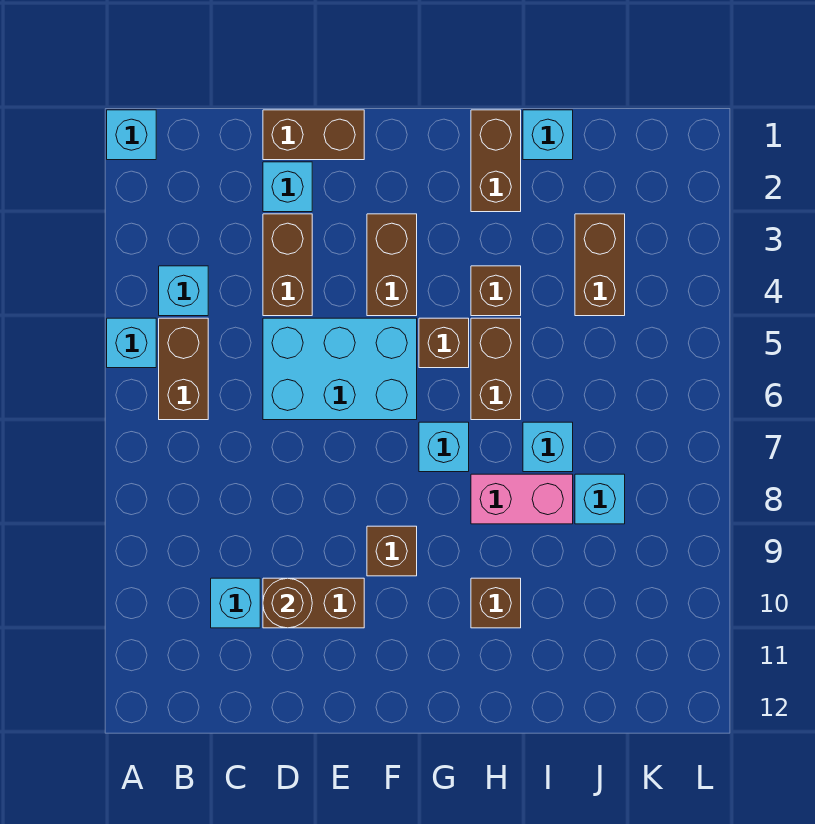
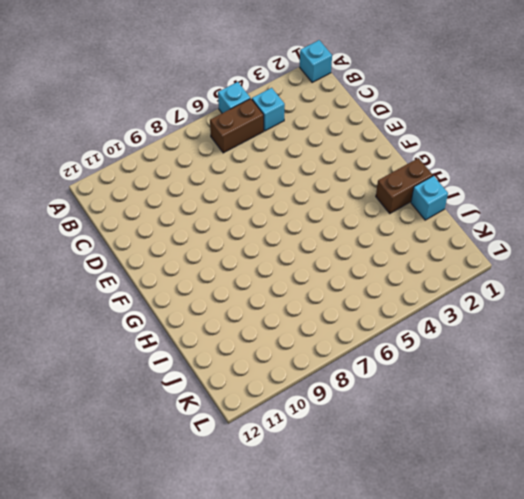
none -> cyan 1x1 brick [211,578,260,628]
none -> brown 1x2 brick [263,110,364,160]
none -> cyan 1x1 brick [263,162,312,212]

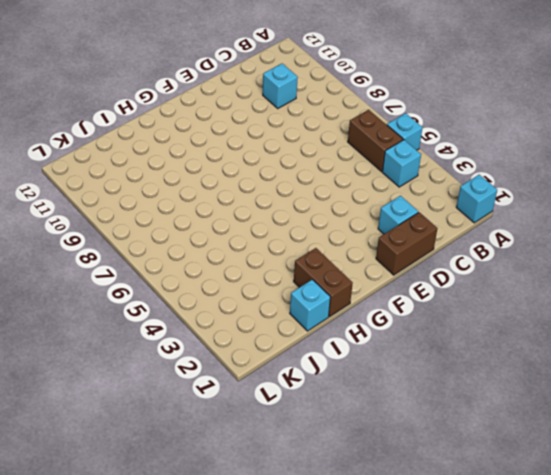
none -> brown 1x2 brick [263,214,312,316]
none -> cyan 2x3 brick [263,318,417,420]
none -> brown 1x2 brick [263,578,364,628]

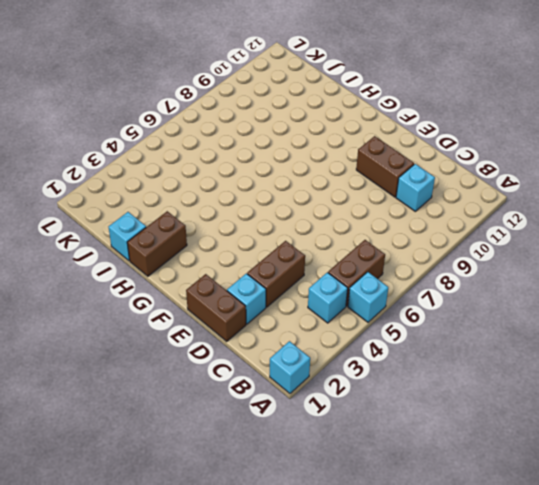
none -> cyan 2x3 brick [263,318,417,420]
none -> brown 1x2 brick [367,214,417,316]
none -> brown 1x1 brick [367,526,417,576]

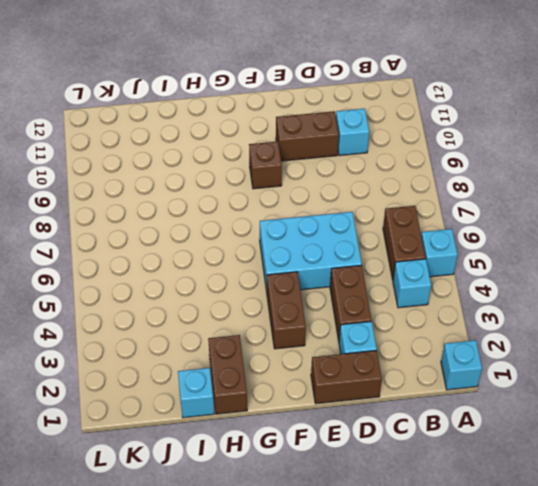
none -> brown 1x1 brick [419,318,469,368]
none -> cyan 1x1 brick [419,422,469,472]
none -> brown 1x1 brick [471,266,521,316]

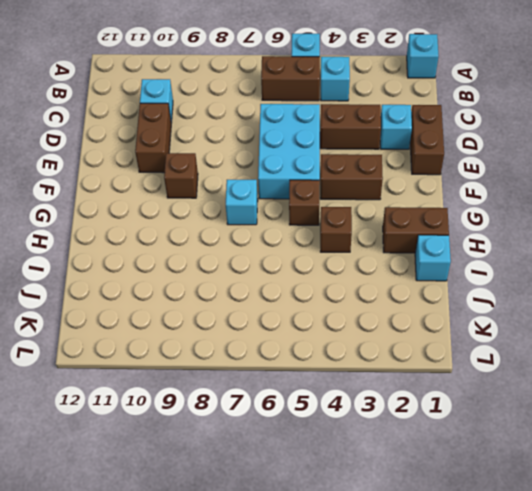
none -> brown 1x2 brick [471,318,521,420]
none -> pink 1x2 brick [471,474,573,524]
none -> brown 1x1 brick [471,578,521,628]

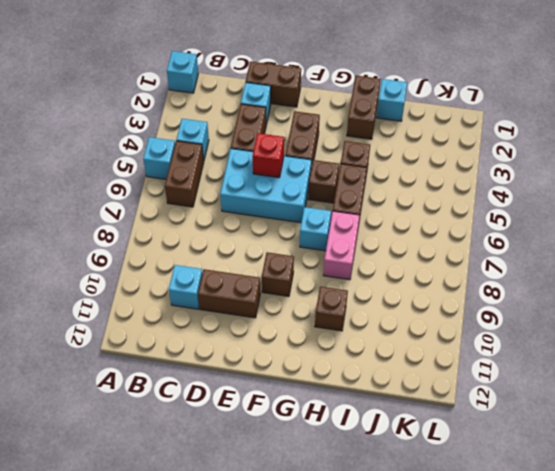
red 1x1 brick [253,133,284,178] -> none
pink 1x2 brick [323,211,360,280] -> pink 1x2 brick turned to [471,474,573,524]
none -> cyan 1x1 brick [523,422,573,472]
none -> brown 1x2 brick [575,214,625,316]
none -> cyan 1x1 brick [575,474,625,524]

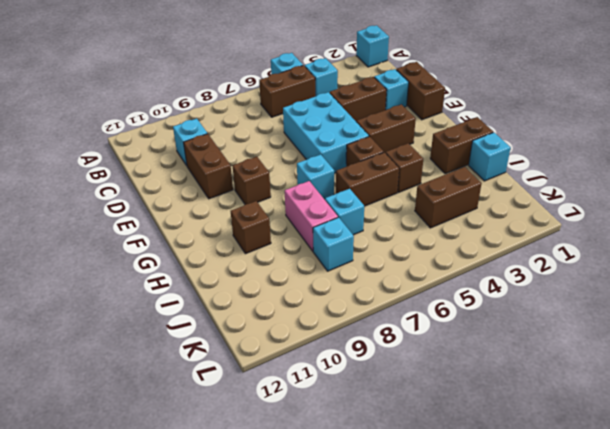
none -> brown 1x1 round brick [263,578,312,628]

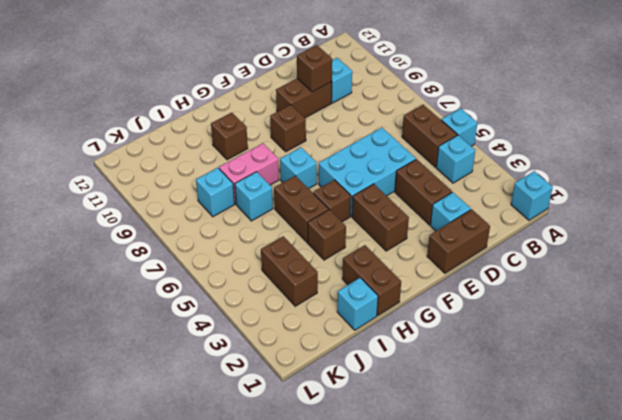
brown 1x1 brick [297,45,332,92] -> brown 1x1 round brick [263,578,312,628]

